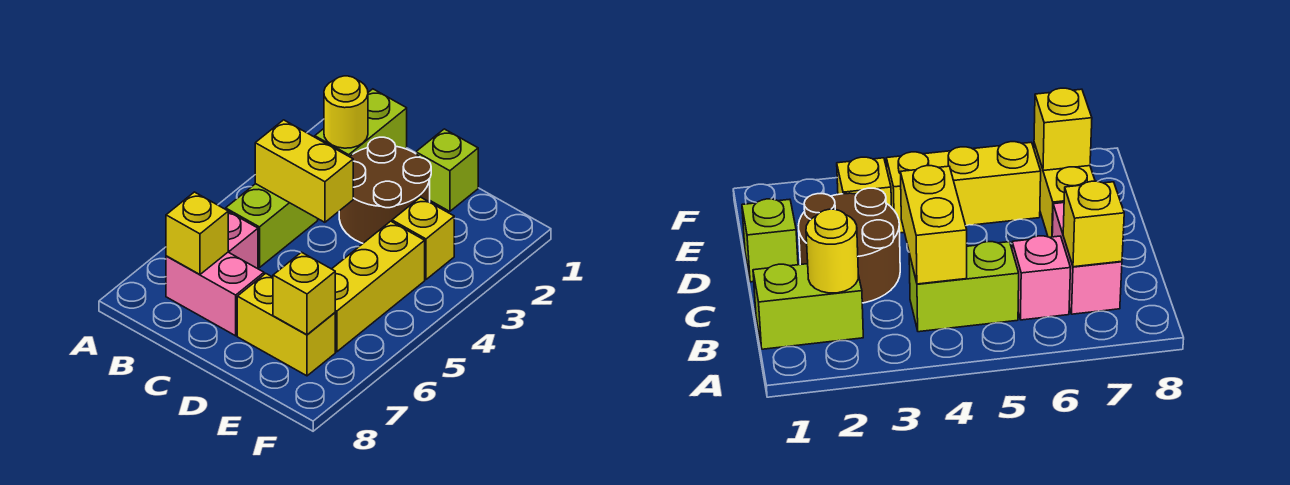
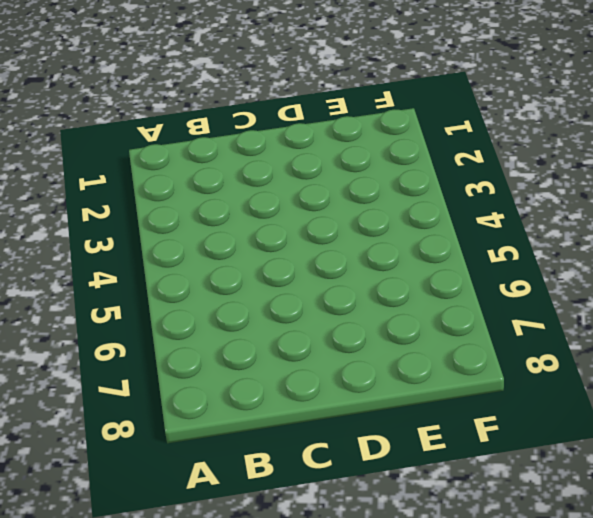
none -> lime 1x2 brick [315,89,407,157]
none -> lime 1x2 brick [226,184,318,268]
none -> pink 1x1 brick [228,212,258,269]

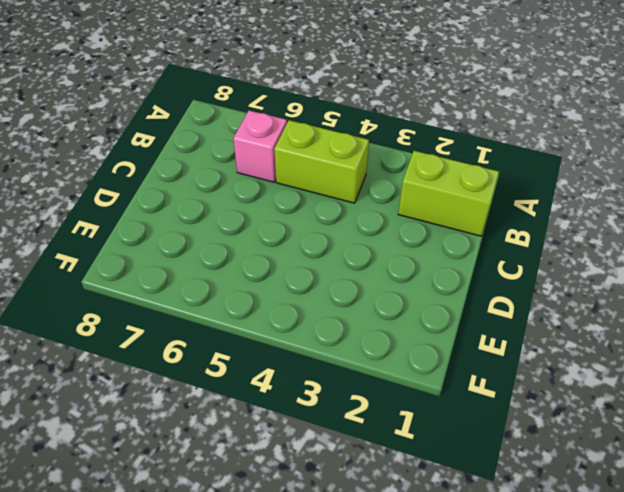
none -> pink 1x2 brick [166,252,264,336]
none -> brown 2x2 round brick [339,137,431,243]
none -> lime 1x1 brick [416,129,478,211]

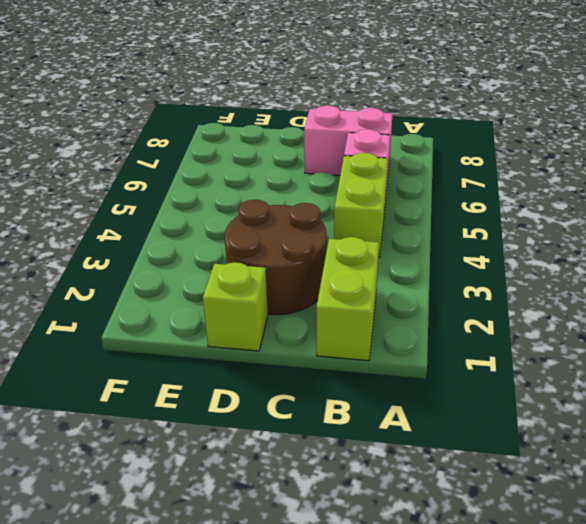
none -> yellow 1x2 brick [237,273,335,376]
none -> yellow 1x1 brick [392,197,454,280]
none -> yellow 1x3 brick [332,221,425,352]

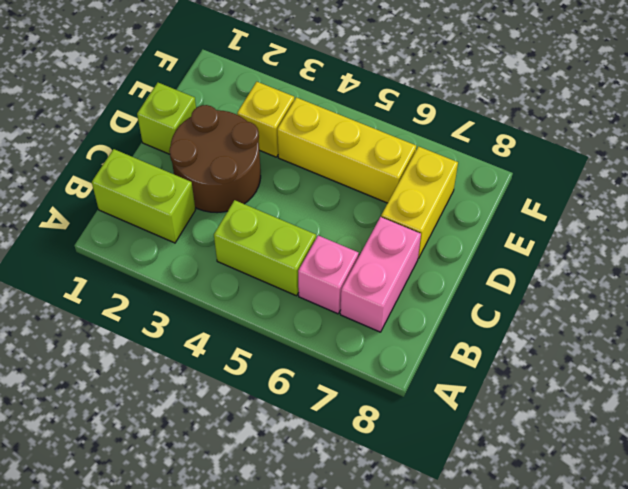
none -> yellow 1x1 round brick [324,76,368,148]
none -> yellow 1x2 brick [255,120,353,222]
none -> yellow 1x1 brick [166,192,228,274]

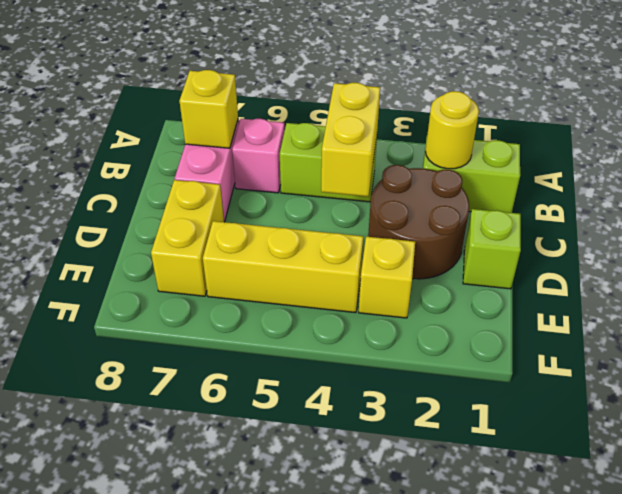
none -> yellow 1x1 brick [273,252,335,335]

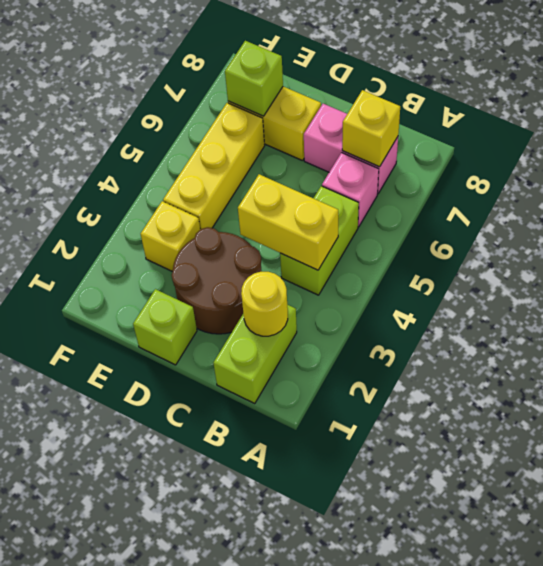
lime 1x1 brick [225,41,283,116] -> yellow 1x1 brick [273,252,335,335]

